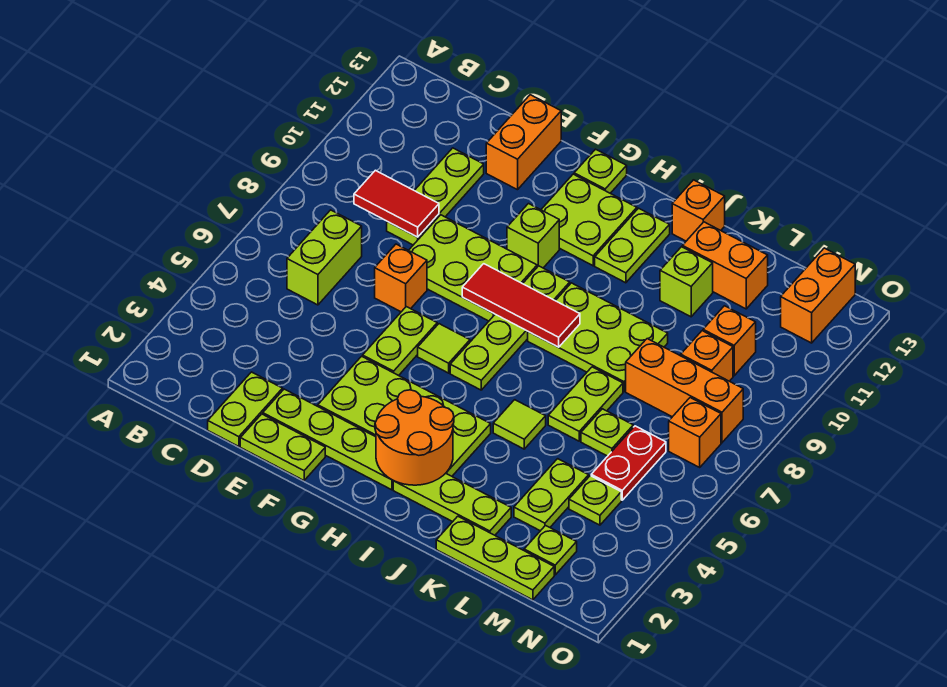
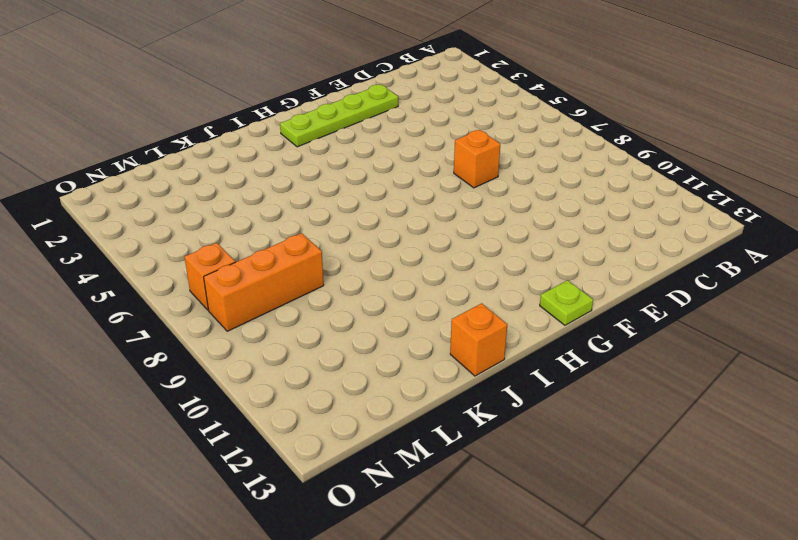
none -> lime 1x2 brick [287,210,362,305]
none -> lime 1x2 plate [208,372,283,447]
none -> lime 1x3 plate [387,148,484,245]
none -> lime 1x2 plate [240,414,325,480]

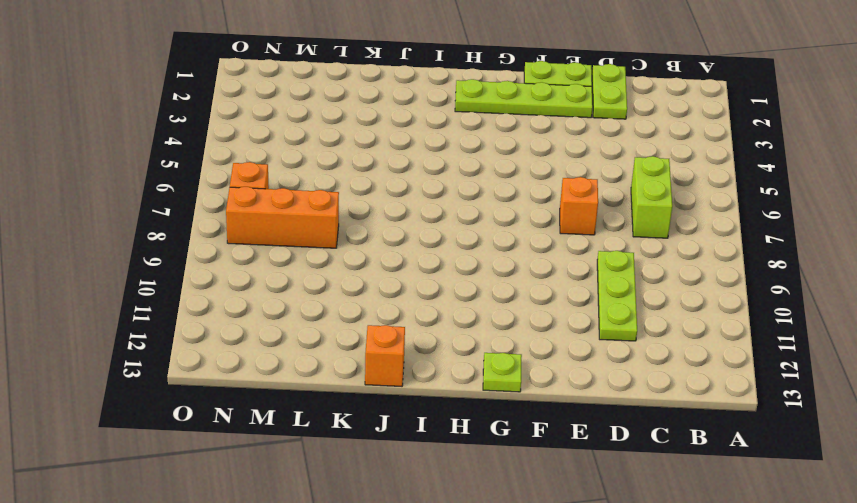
none -> lime 2x3 plate [409,215,537,321]
none -> orange 1x2 brick [486,95,561,190]
none -> lime 2x4 plate [318,356,491,476]
none -> lime 1x2 plate [363,307,437,376]

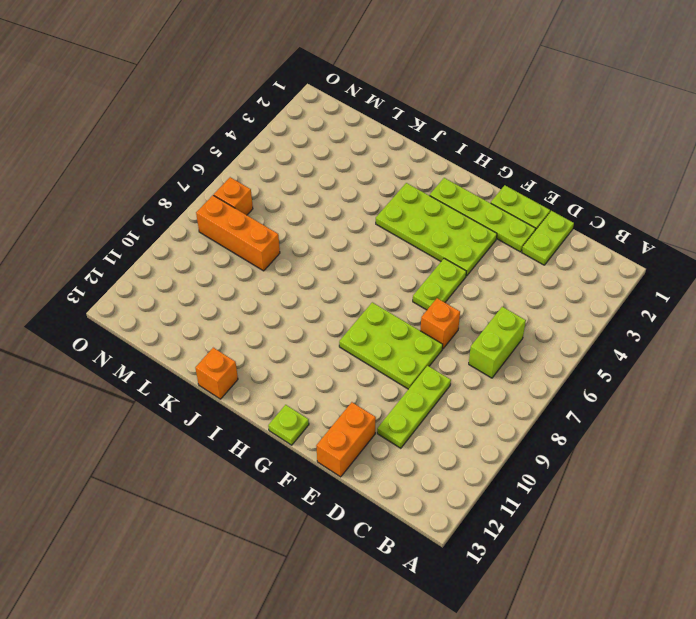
none -> lime 1x1 tile [418,324,470,373]
none -> lime 1x1 brick [507,204,559,268]
none -> lime 2x2 plate [541,174,637,266]
none -> lime 1x4 plate [450,266,570,390]

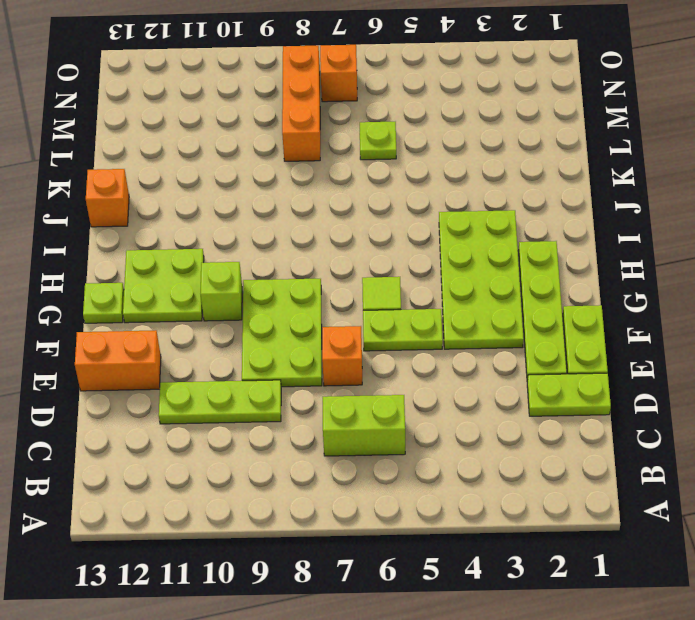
none -> lime 1x4 plate [450,266,570,390]
none -> lime 1x3 plate [393,473,511,535]
none -> lime 2x3 plate [528,283,668,391]
none -> lime 1x2 plate [595,208,670,283]

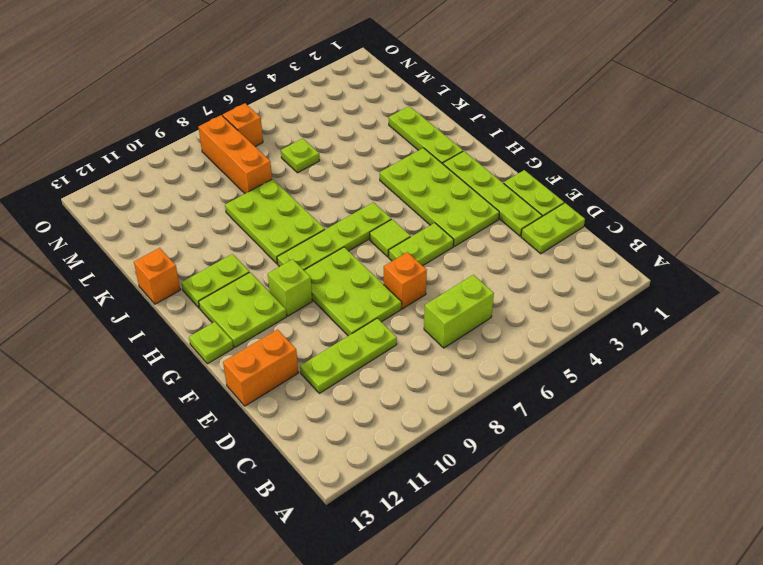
none -> lime 1x1 tile [493,400,546,449]
none -> lime 1x3 plate [436,516,554,600]
none -> lime 1x2 plate [548,367,623,441]
none -> lime 1x1 brick [660,247,713,317]

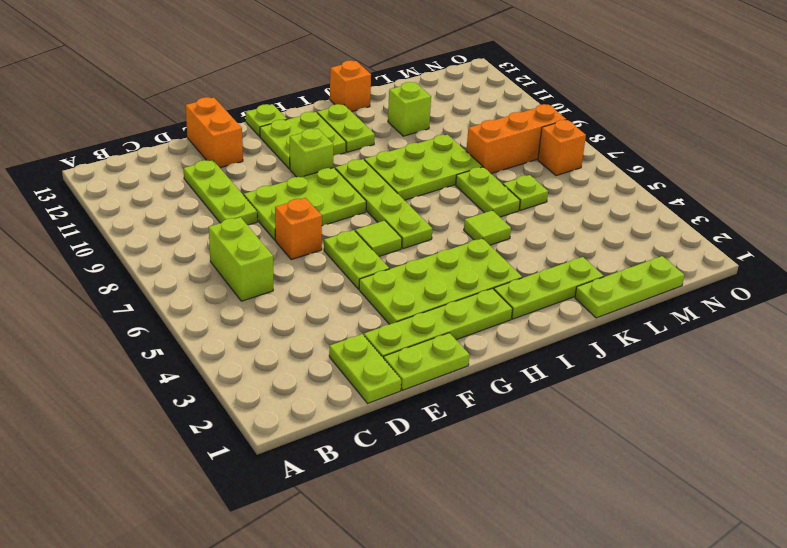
none -> orange 1x2 brick [682,222,768,309]
none -> lime 1x2 plate [514,459,589,531]
none -> lime 1x1 plate [524,526,577,575]
none -> lime 1x1 plate [569,476,621,525]

